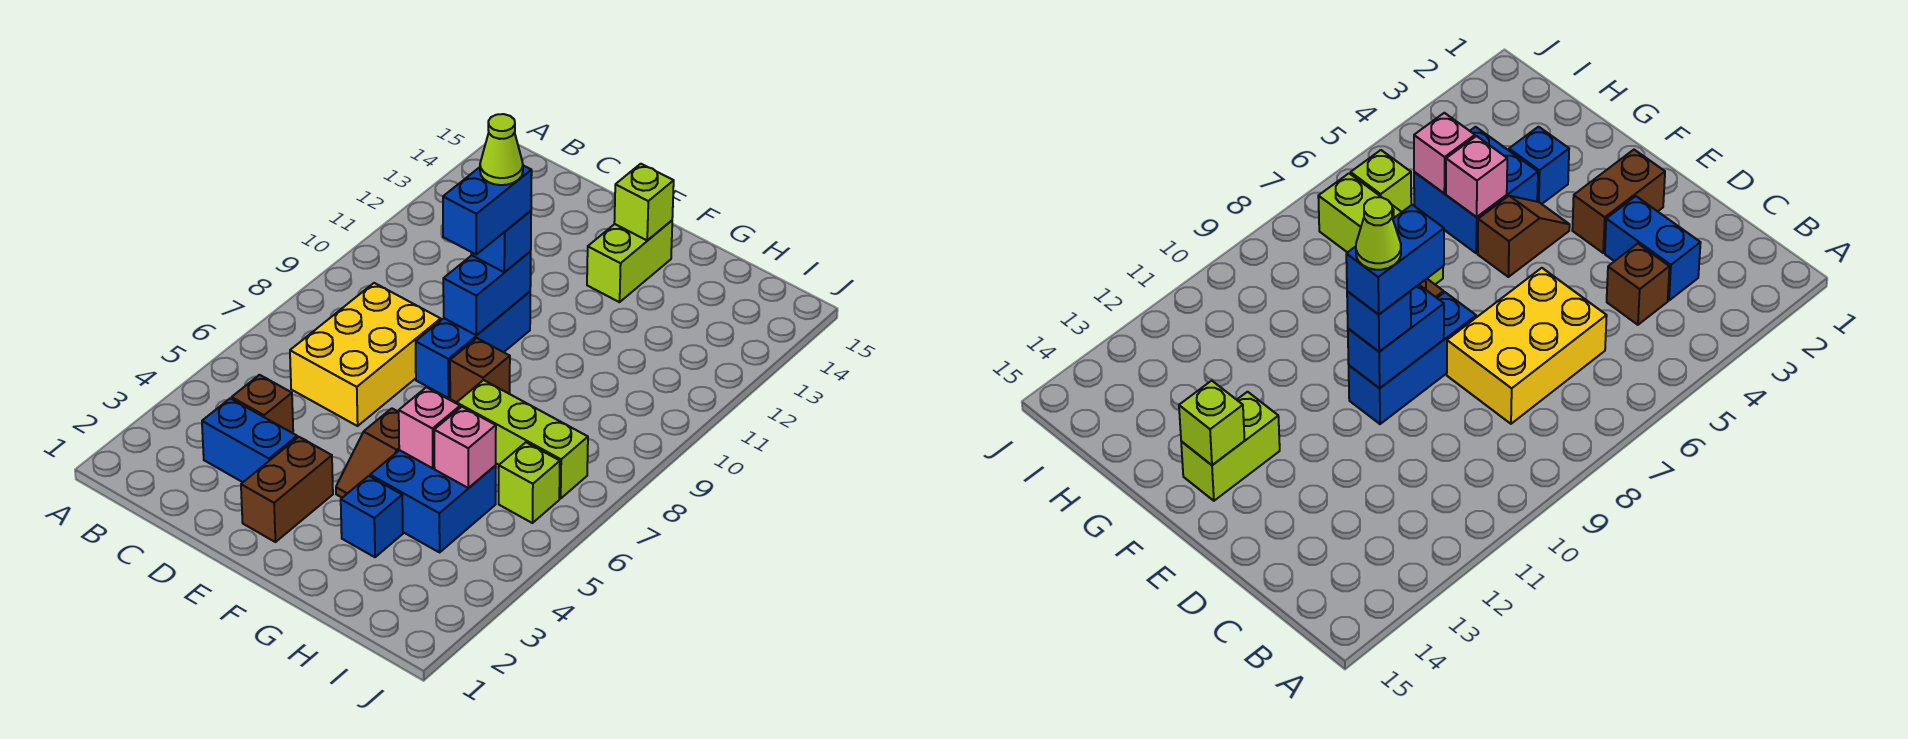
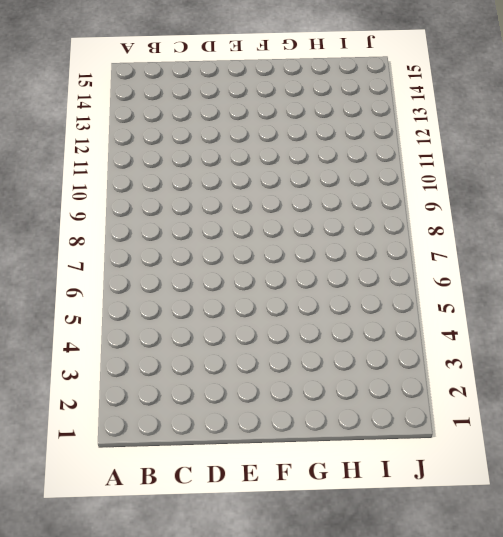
none -> blue 1x2 brick [202,398,297,482]
none -> brown 1x1 brick [232,375,293,433]
none -> yellow 2x3 brick [290,283,441,426]

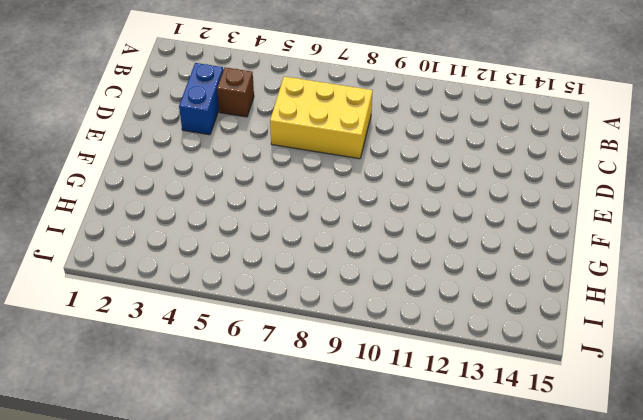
none -> brown 1x2 brick [241,437,333,542]
none -> blue 1x3 brick [416,292,530,398]
none -> brown 1x2 slope [336,408,399,498]

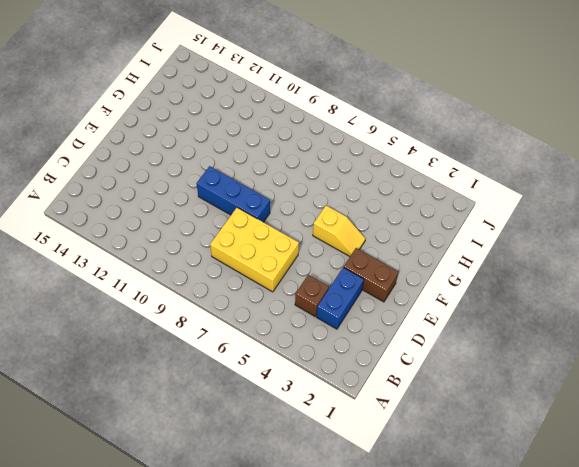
yellow 1x2 slope [313,206,366,256] -> brown 1x2 slope [336,408,399,498]
none -> brown 1x1 brick [450,338,510,403]
none -> lime 1x2 brick [587,221,672,302]
none -> blue 1x1 brick [341,476,403,557]

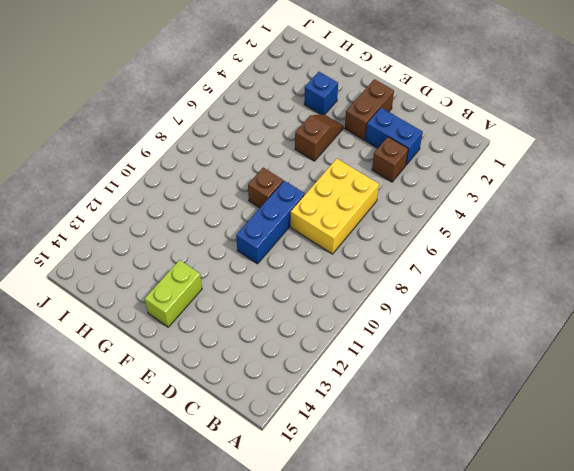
none -> blue 2x2 brick [370,450,496,552]
none -> lime 1x3 brick [457,380,588,499]
none -> lime 1x1 brick [499,442,560,523]

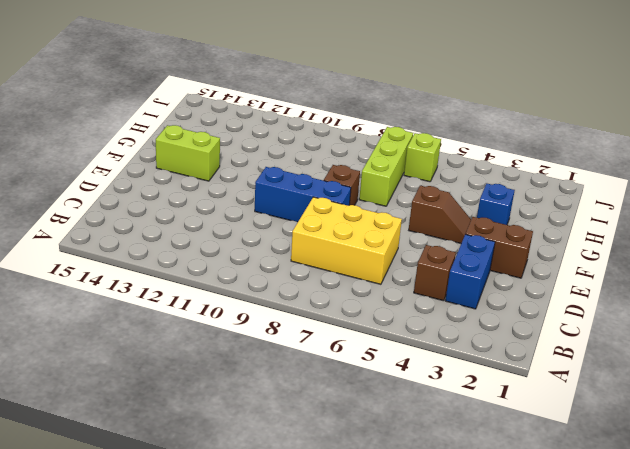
none -> blue 2x2 brick [370,450,496,552]
none -> blue 1x2 brick [443,251,531,335]
none -> lime 1x1 brick [614,164,674,241]

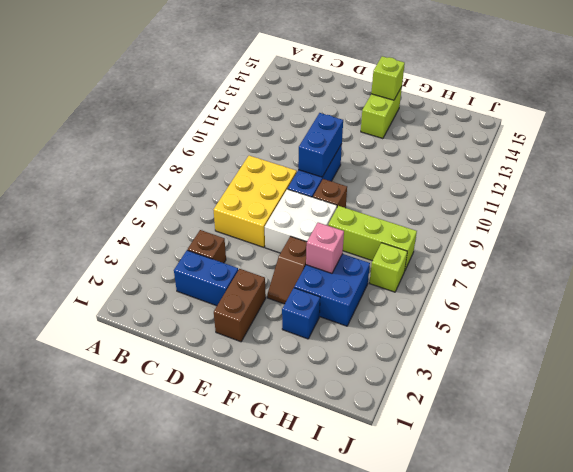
white 2x2 brick [265,189,337,253] -> none
none -> pink 1x1 brick [434,407,496,488]
none -> blue 1x1 brick [471,211,531,272]
none -> blue 1x2 brick [443,165,532,254]

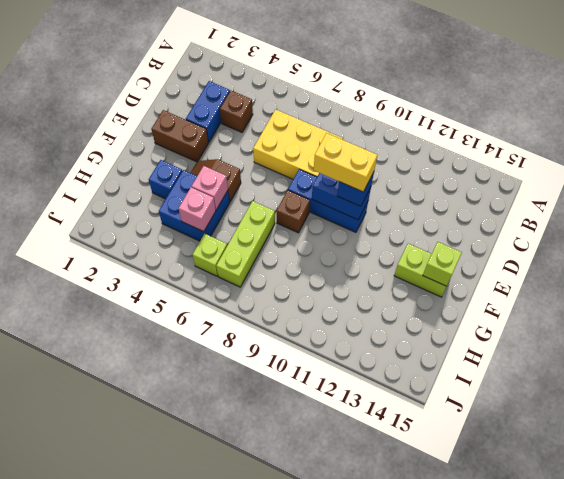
yellow 1x2 brick [314,133,377,192] -> blue 1x2 brick [443,165,532,254]
none -> lime 1x1 cone [480,114,523,185]

